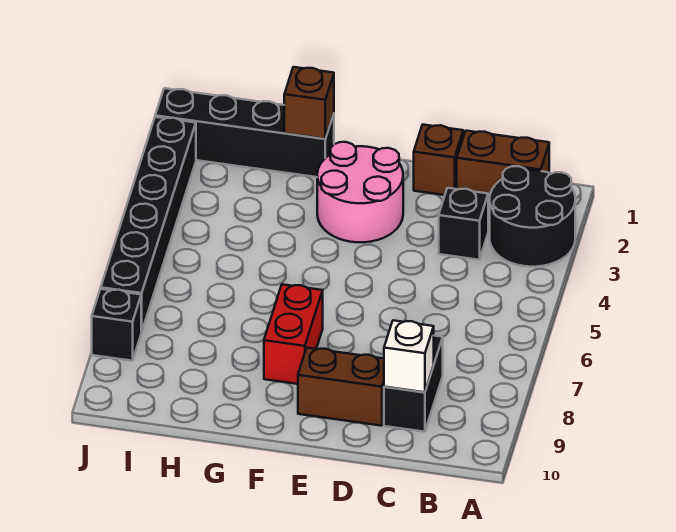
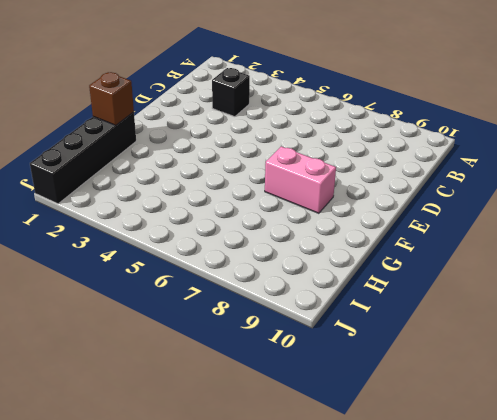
pink 1x2 brick [265,147,336,213] -> red 1x2 brick [264,284,323,384]
none -> black 2x2 round brick [490,166,575,267]
none -> brown 1x2 brick [457,131,549,201]
none -> black 1x2 brick [384,336,443,432]

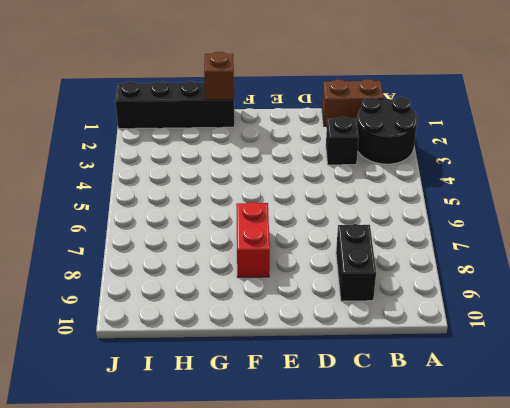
none -> brown 1x1 brick [414,125,463,195]
none -> brown 1x2 brick [298,348,384,426]
none -> pink 2x2 round brick [317,142,403,242]

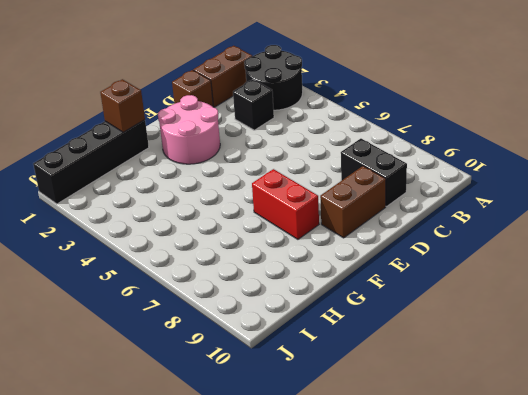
none -> black 1x6 brick [101,117,196,332]
none -> black 1x1 brick [92,289,141,361]
none -> white 1x1 brick [384,320,434,392]

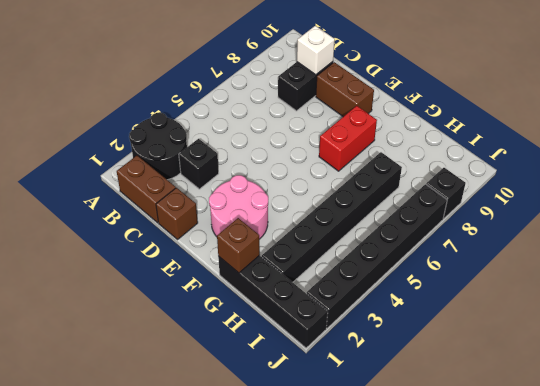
black 1x6 brick [262,152,402,282] -> none

